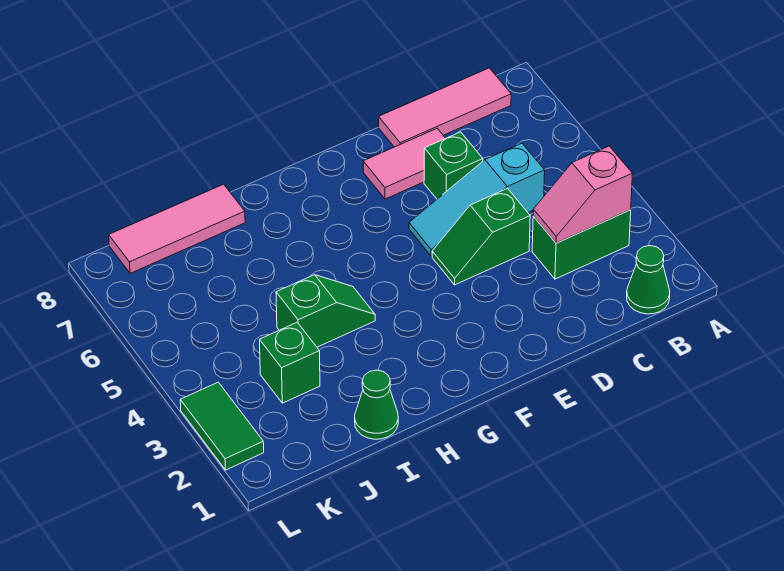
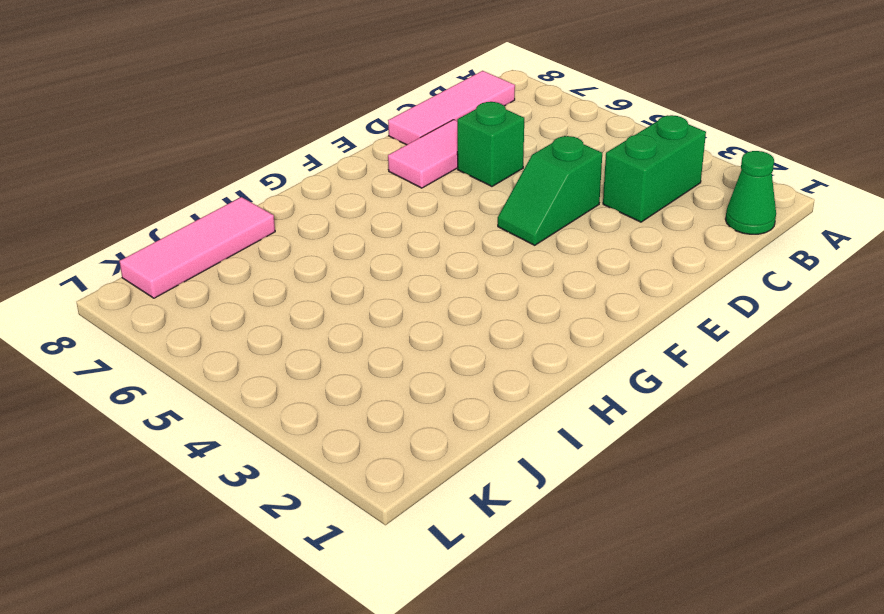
none -> cyan 1x3 slope [409,143,545,256]
none -> green 1x2 slope [276,275,375,347]
none -> green 1x1 cone [355,370,398,439]

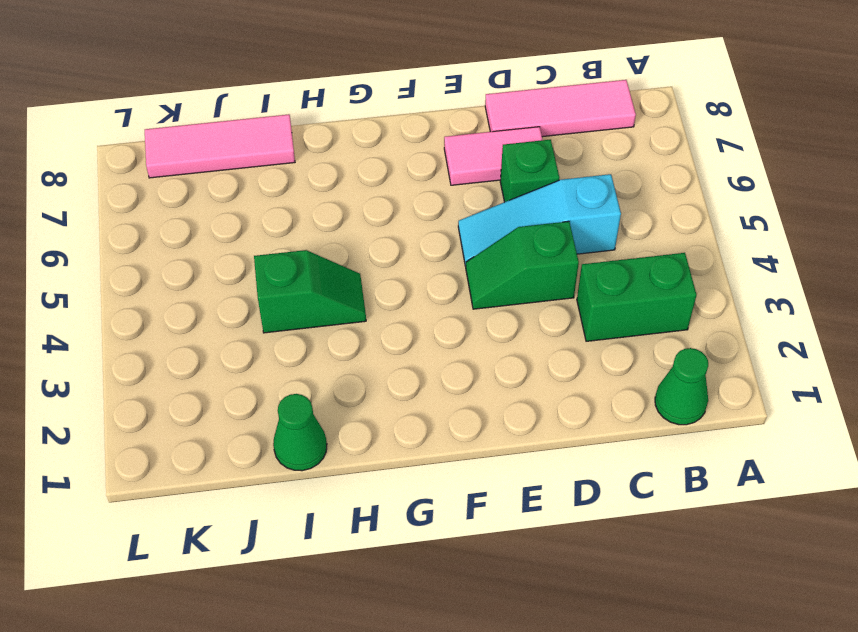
none -> green 1x1 brick [260,323,320,403]
none -> green 1x2 tile [180,382,264,470]
none -> pink 1x2 slope [533,146,632,243]

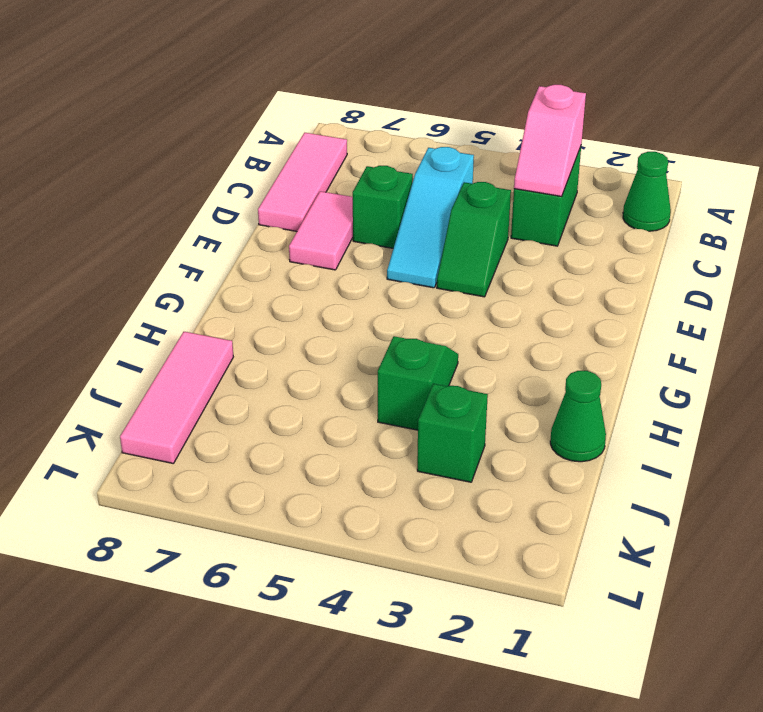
none -> green 1x2 tile [180,382,264,470]

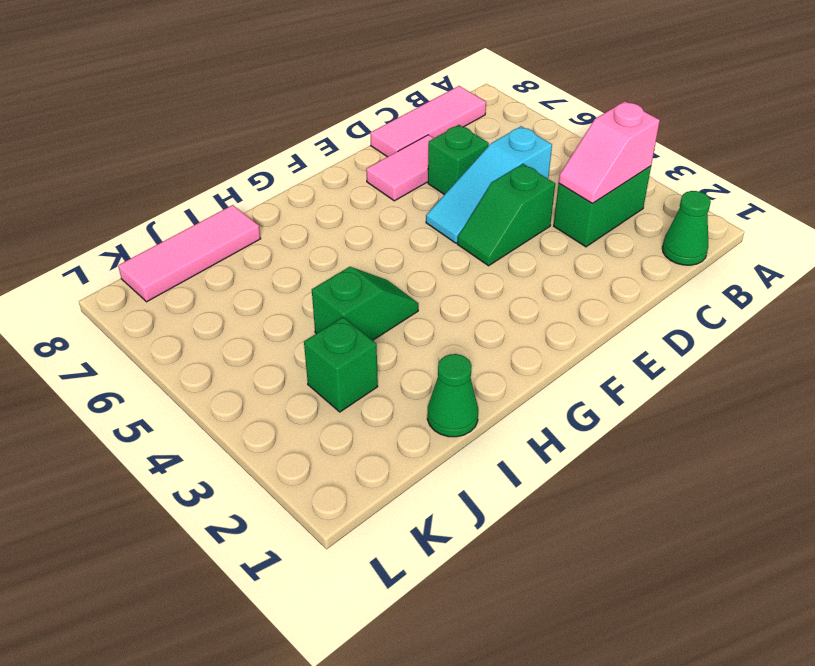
none -> green 1x2 tile [180,382,264,470]

